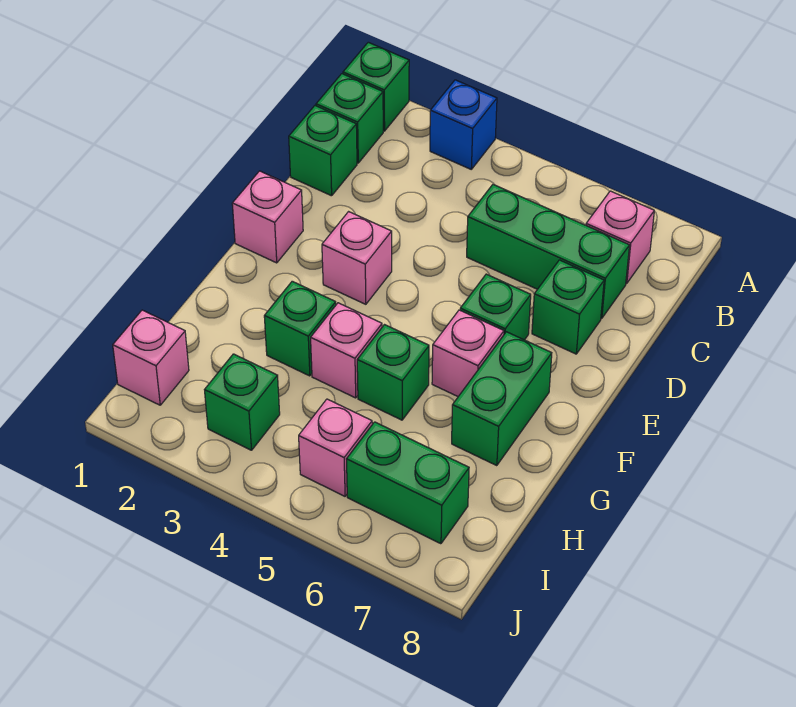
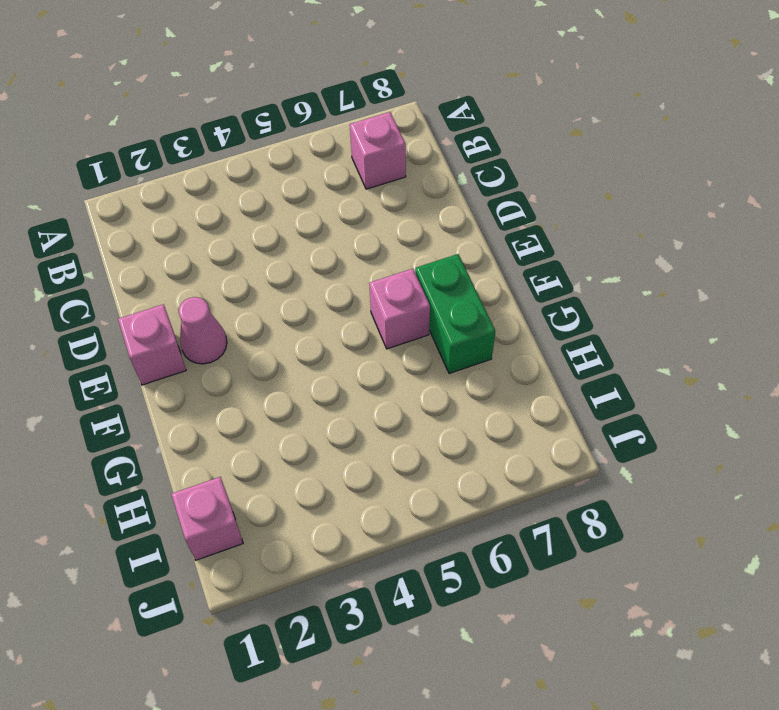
pink 1x1 cone [179,297,227,364] -> none
none -> green 1x1 brick [343,42,409,131]
none -> blue 1x1 brick [430,80,497,169]
none -> green 1x1 brick [316,74,383,163]

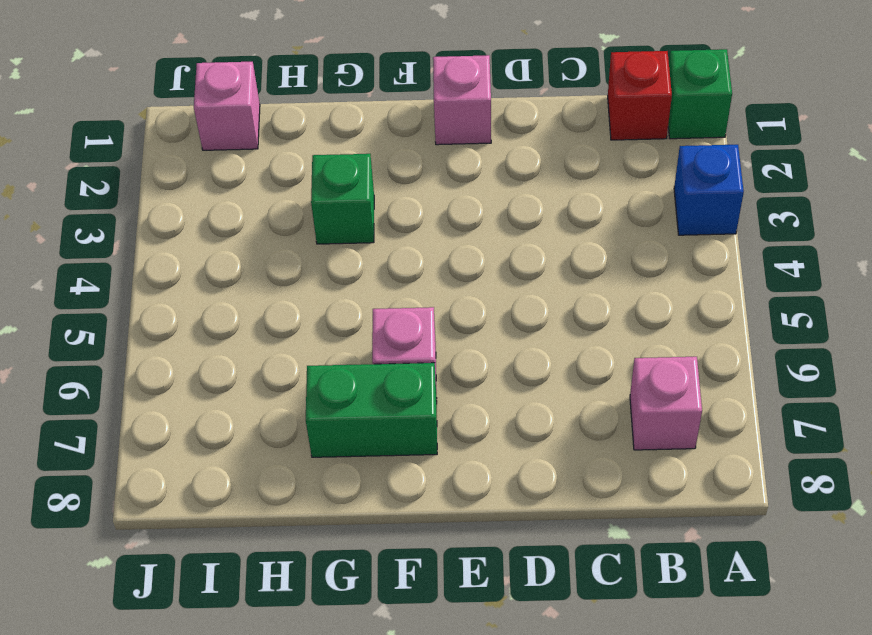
red 1x1 brick [608,51,672,140] -> green 1x1 brick [316,74,383,163]
none -> green 1x1 brick [289,106,357,196]
none -> green 1x3 brick [467,185,630,318]
none -> green 1x1 brick [532,260,604,354]

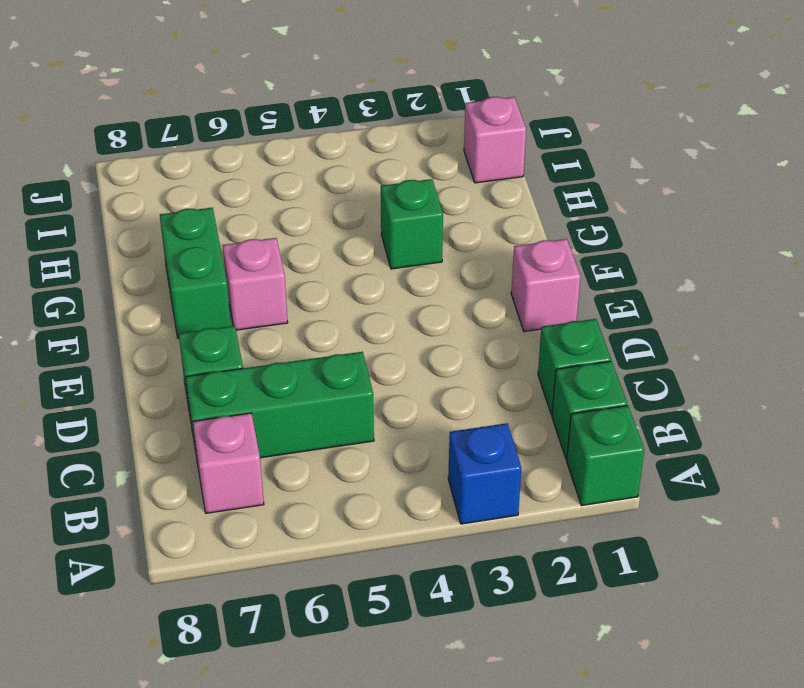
none -> pink 1x1 brick [322,212,392,304]
none -> green 1x1 brick [460,274,531,340]
none -> pink 1x1 brick [311,303,382,398]

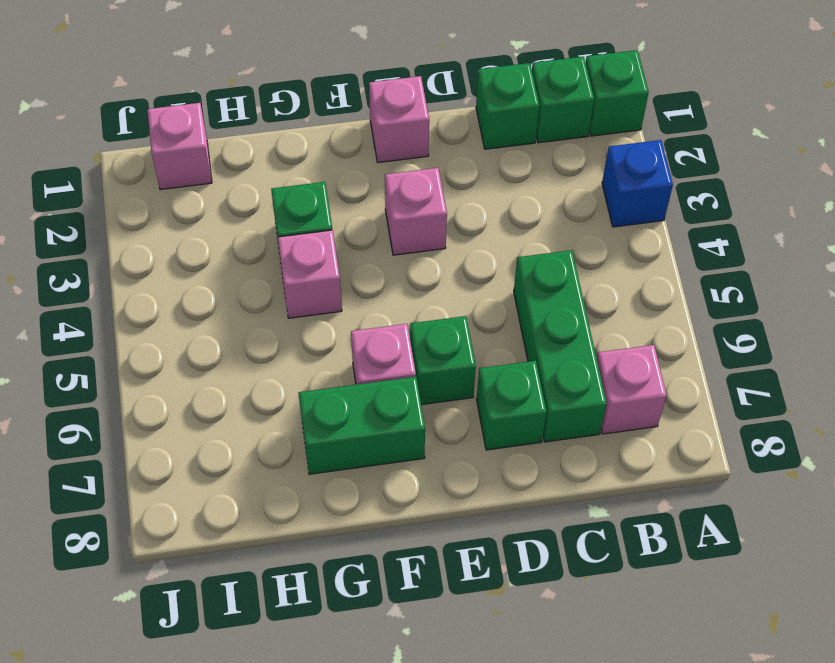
none -> green 1x1 brick [357,325,429,420]
none -> green 1x1 brick [205,354,280,450]
none -> pink 1x1 brick [299,399,372,496]

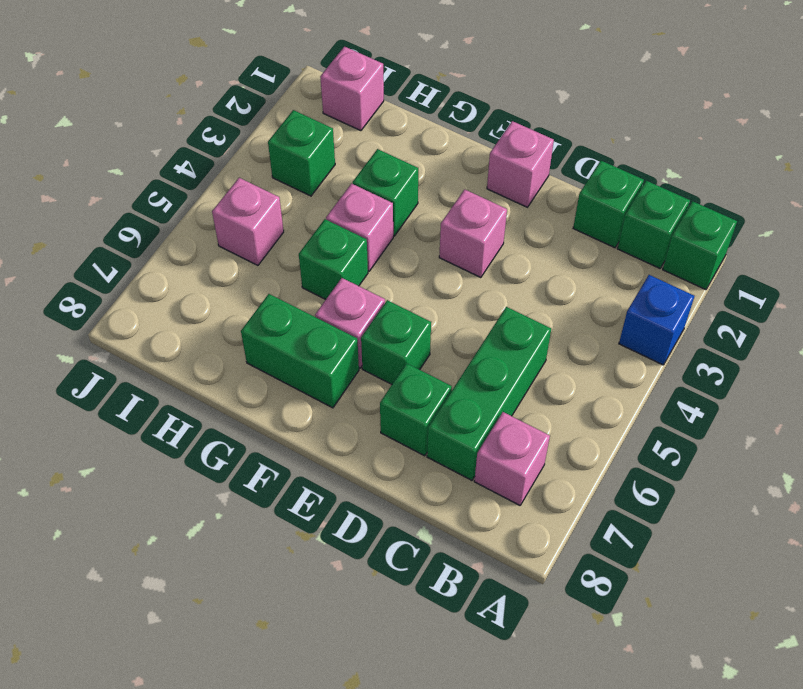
none -> green 1x2 brick [347,422,469,544]

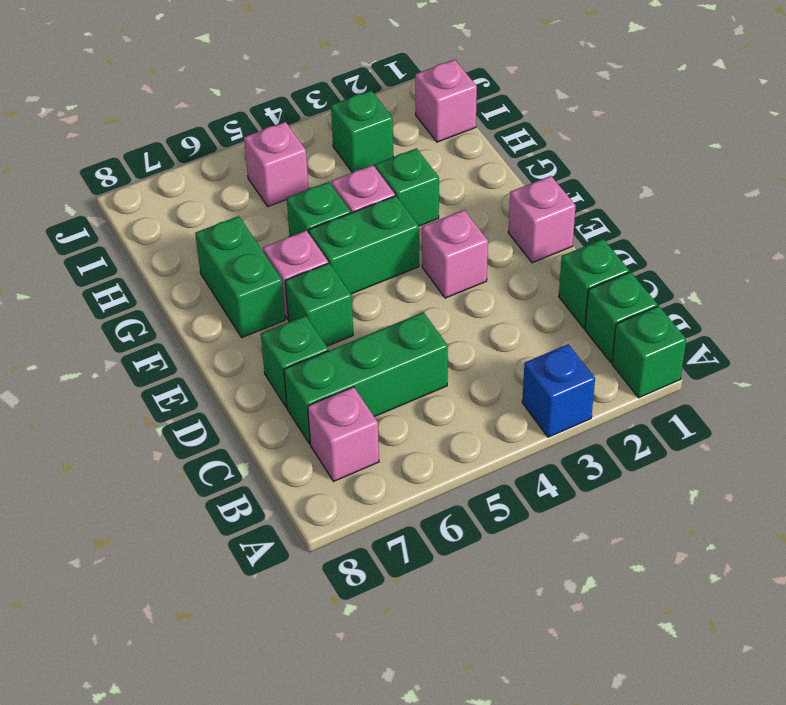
green 1x2 brick [309,196,419,294] -> green 1x2 brick moved to [347,422,469,544]

